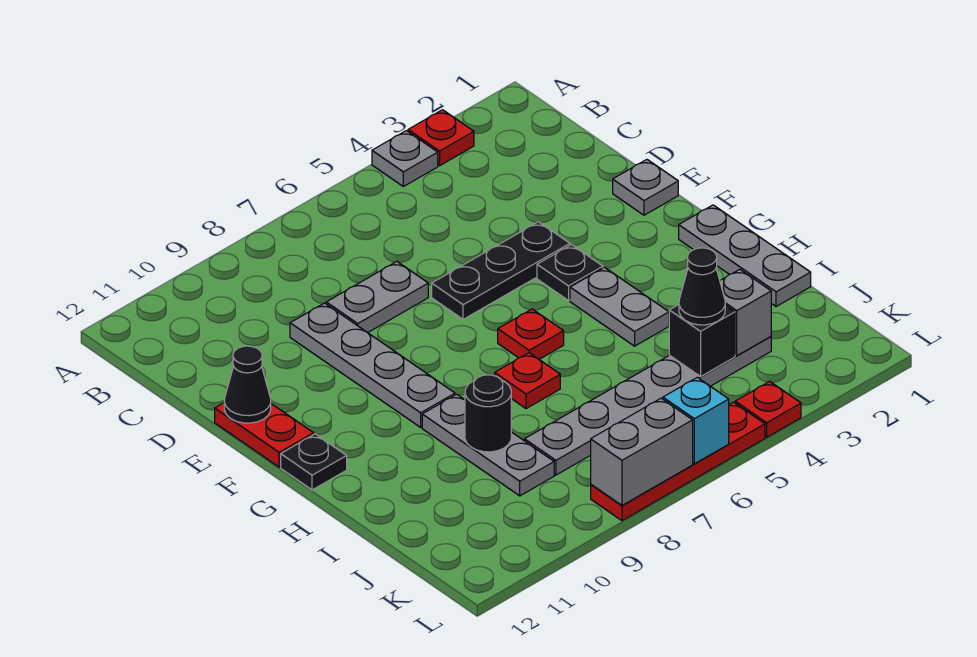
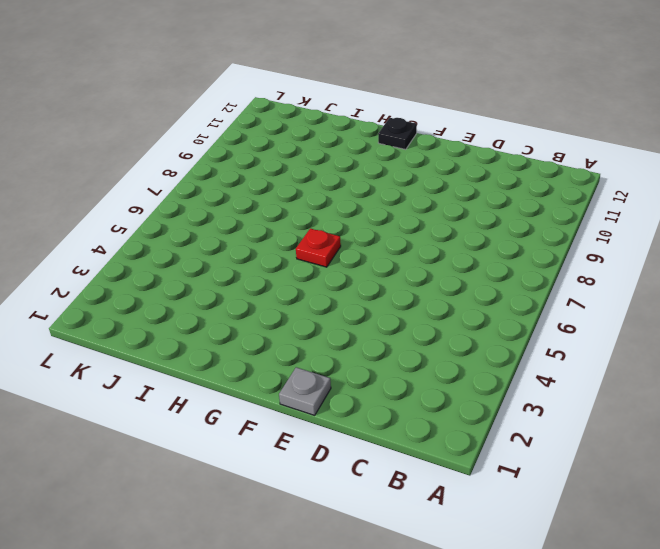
none -> red 1x1 plate [408,110,474,166]
none -> grey 1x1 plate [372,131,438,186]
none -> grey 1x2 plate [326,262,428,333]

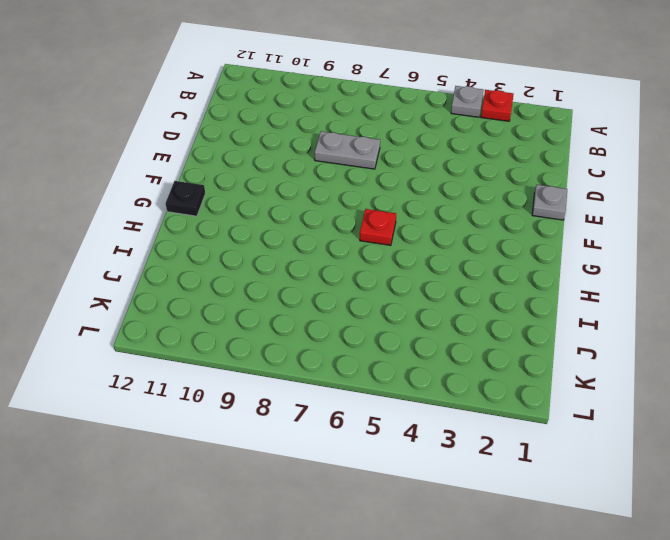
none -> grey 1x4 plate [290,303,455,427]
none -> black 1x3 plate [432,222,570,319]
none -> red 1x2 plate [215,403,314,467]

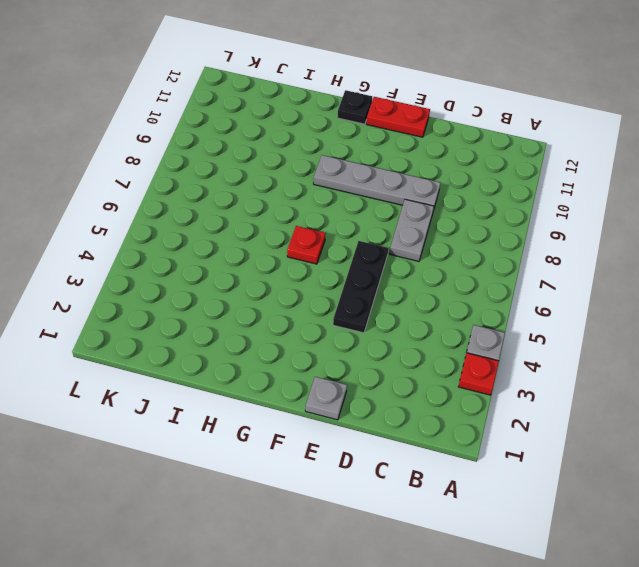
none -> black 1x1 plate [537,245,603,301]
none -> grey 1x3 plate [679,205,811,307]
none -> grey 1x2 plate [570,267,669,346]

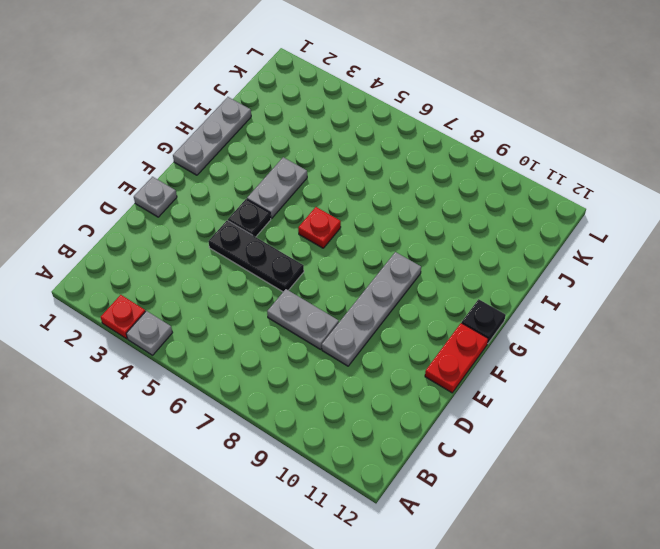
none -> red 1x1 plate [495,353,560,409]
none -> grey 1x3 plate [422,394,554,496]
none -> grey 1x6 plate [524,337,771,475]

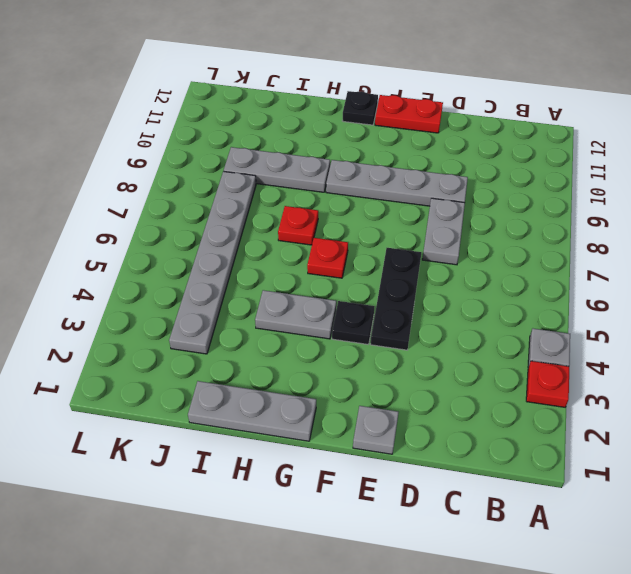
none -> red 1x1 plate [735,381,801,437]
none -> red 1x4 plate [591,402,765,521]
none -> black 1x1 cone [224,346,271,423]

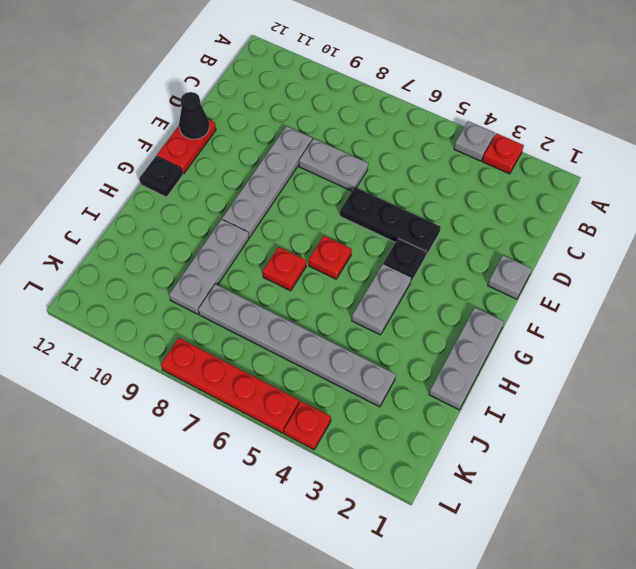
none -> black 1x1 round brick [465,375,511,452]
none -> grey 1x1 brick [720,269,771,356]
none -> black 1x1 brick [669,305,735,376]

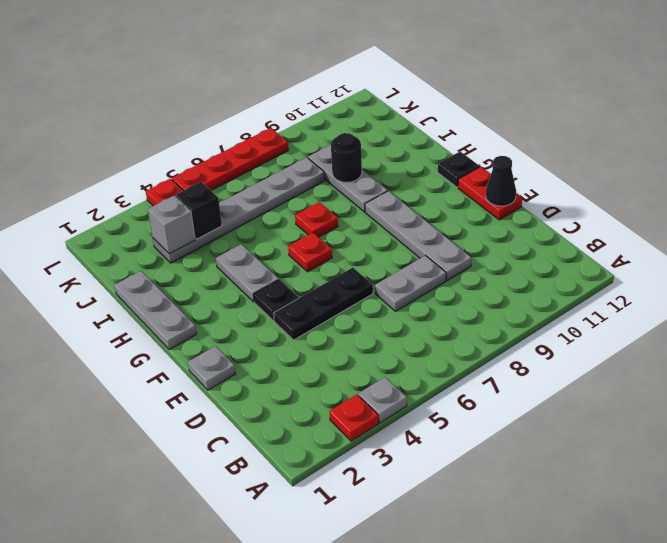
none -> cyan 1x1 brick [663,377,729,464]
none -> grey 1x2 brick [591,398,693,506]
none -> black 1x1 cone [679,248,725,325]

